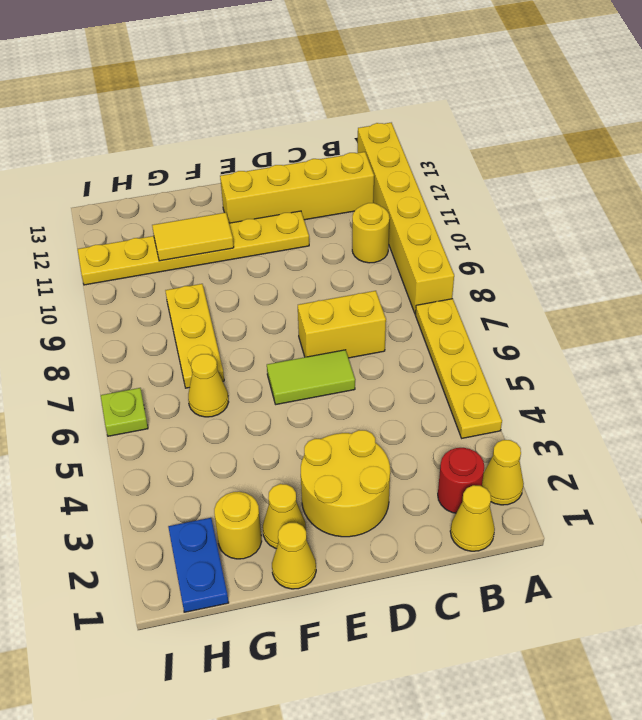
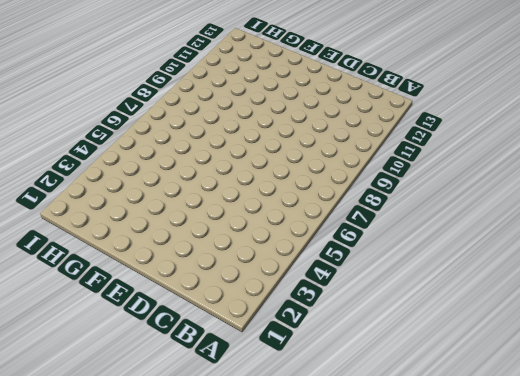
none -> yellow 1x1 cone [482,440,524,505]
none -> yellow 1x4 plate [416,299,502,438]
none -> yellow 1x6 brick [358,123,454,314]

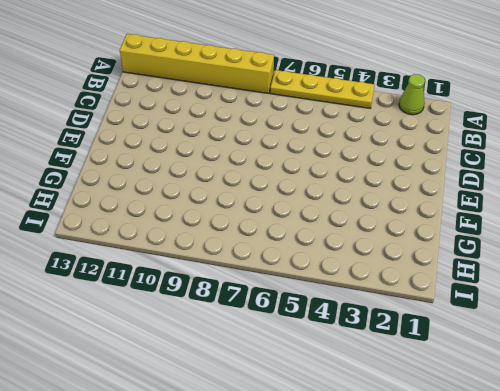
lime 1x1 cone [399,74,425,115] -> yellow 1x1 cone [482,440,524,505]
none -> yellow 1x1 cone [450,485,495,551]
none -> red 1x1 round brick [438,448,484,513]
none -> yellow 1x1 round brick [352,203,390,263]

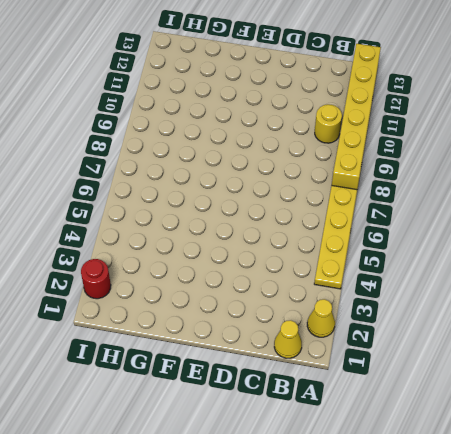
red 1x1 round brick [81,259,111,299] -> red 1x1 round brick moved to [438,448,484,513]
none -> yellow 1x4 brick [220,152,374,223]
none -> yellow 1x2 brick [298,291,386,358]
none -> yellow 2x2 round brick [301,430,390,537]

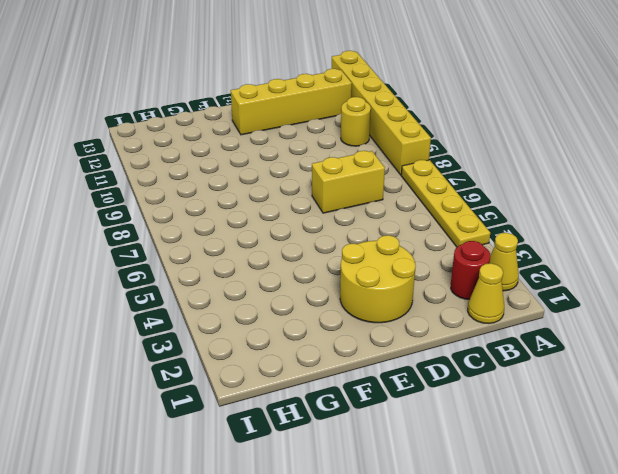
none -> lime 1x2 tile [267,350,355,404]
none -> yellow 1x6 plate [78,211,309,285]
none -> yellow 1x1 cone [272,523,316,589]

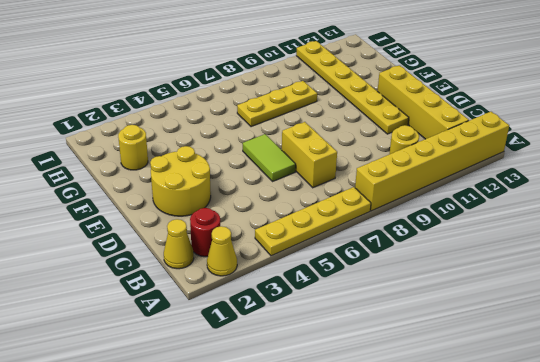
none -> yellow 1x1 cone [272,523,316,589]
none -> yellow 1x1 cone [263,484,306,549]
none -> yellow 1x1 cone [188,354,229,417]

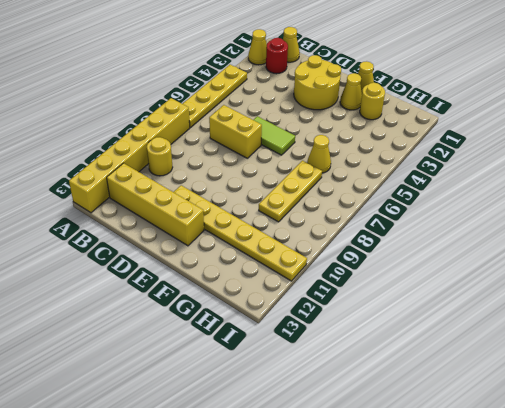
none -> blue 1x2 plate [168,518,229,612]
none -> lime 1x1 plate [101,388,148,436]
none -> yellow 1x2 tile [152,213,234,261]

